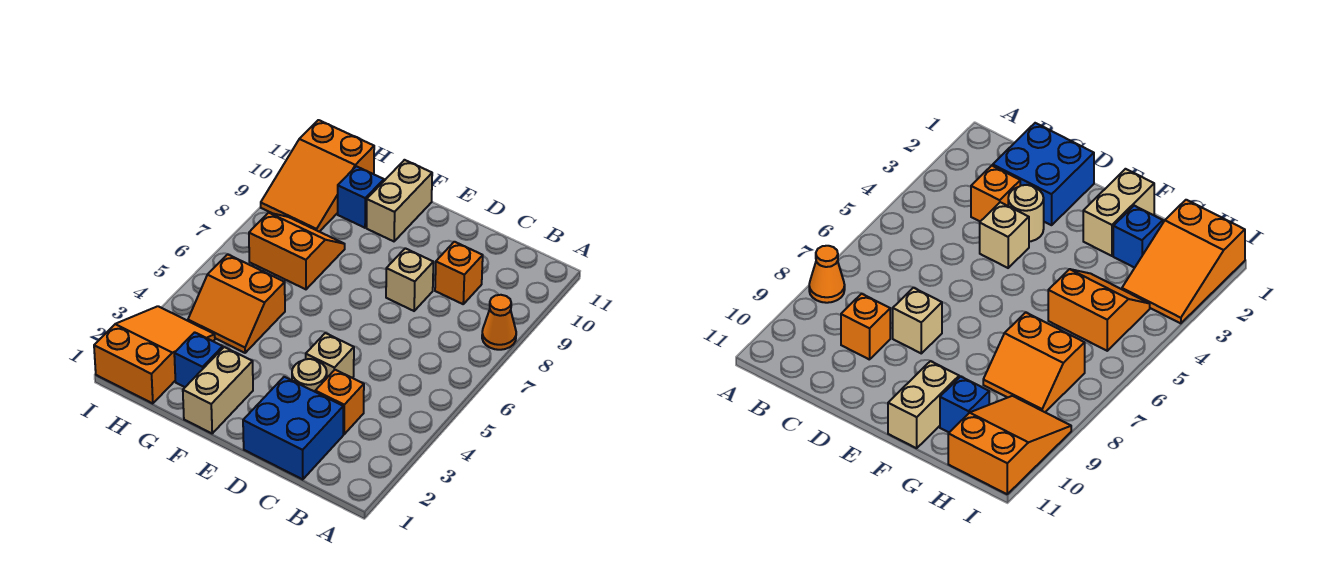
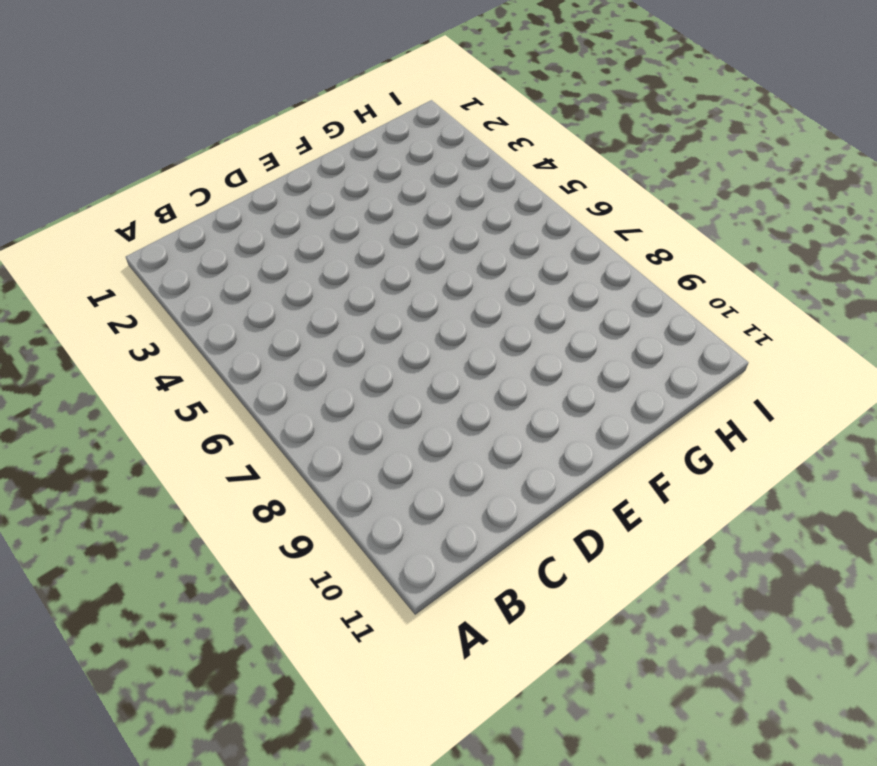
none -> orange 1x1 cone [482,295,516,350]
none -> blue 2x2 brick [243,377,343,480]
none -> orange 1x1 brick [315,370,364,434]

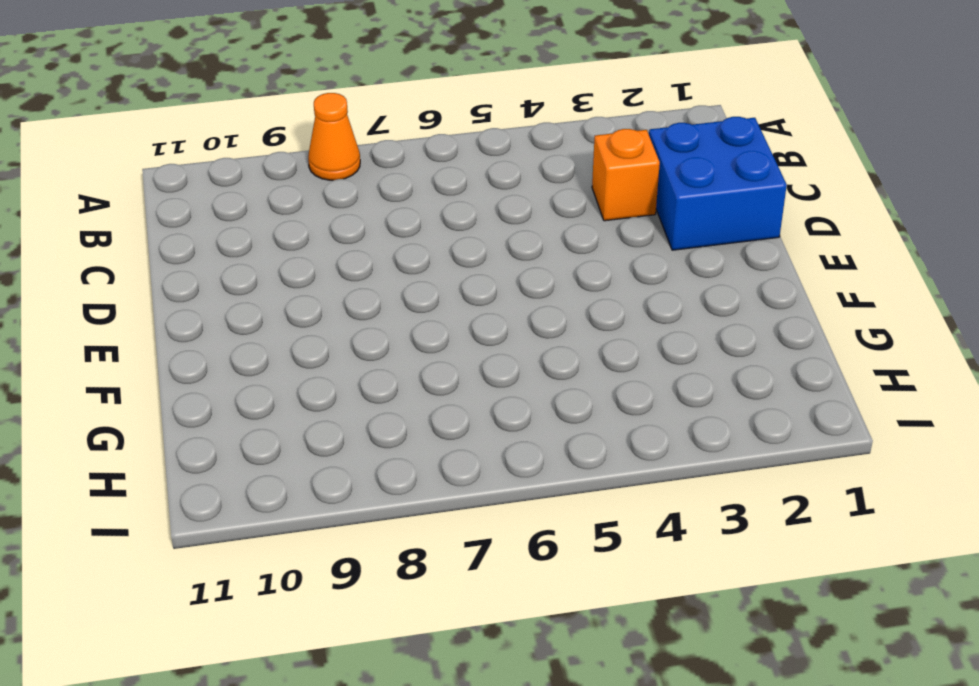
none -> orange 1x1 brick [435,242,483,304]
none -> tan 1x1 round brick [292,359,327,392]
none -> tan 1x1 brick [306,333,354,378]

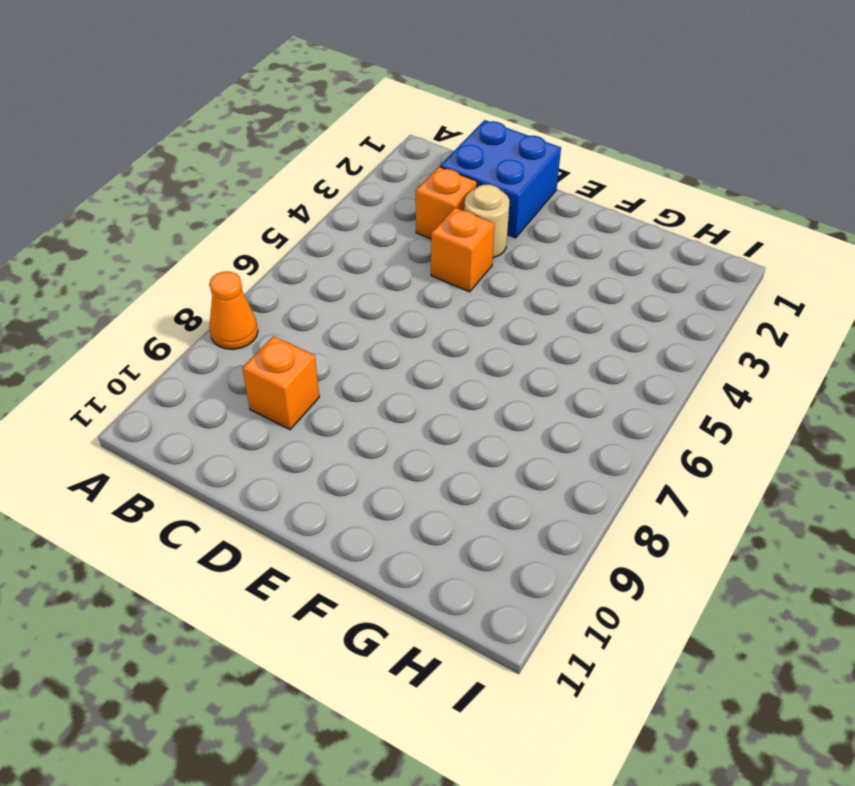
orange 1x1 brick [431,208,495,292] -> tan 1x1 brick [306,333,354,378]
none -> tan 1x1 brick [386,248,433,311]
none -> tan 1x2 brick [183,347,253,433]
none -> tan 1x2 brick [367,160,432,241]

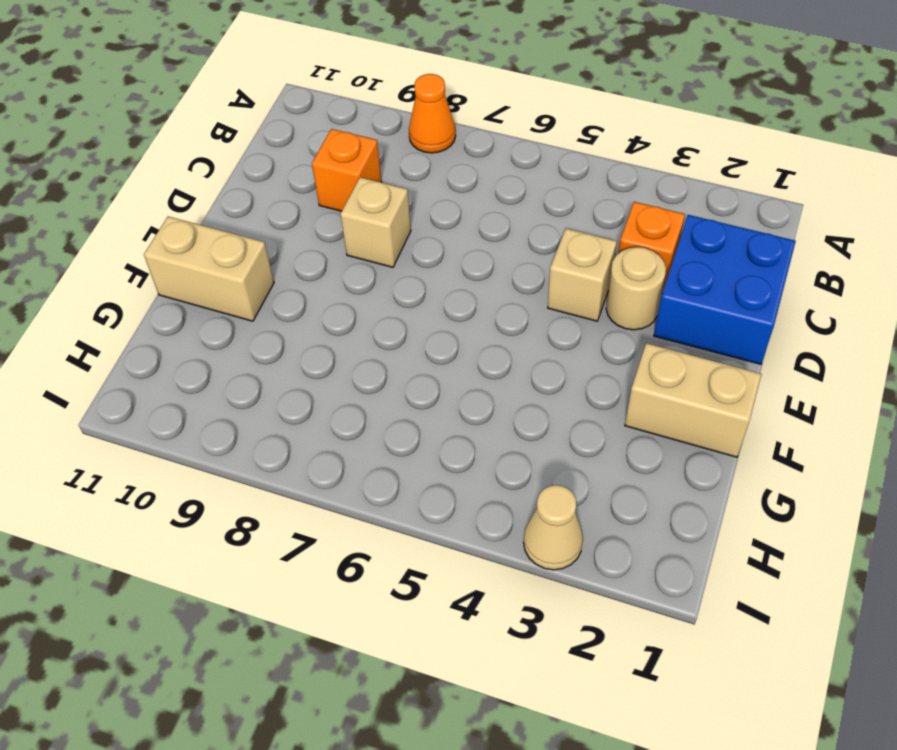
tan 1x1 cone [524,485,583,570] -> orange 2x3 slope [94,306,215,404]
none -> blue 1x1 brick [174,332,223,387]
none -> orange 2x2 slope [188,254,285,353]
none -> orange 2x2 slope [249,213,345,289]

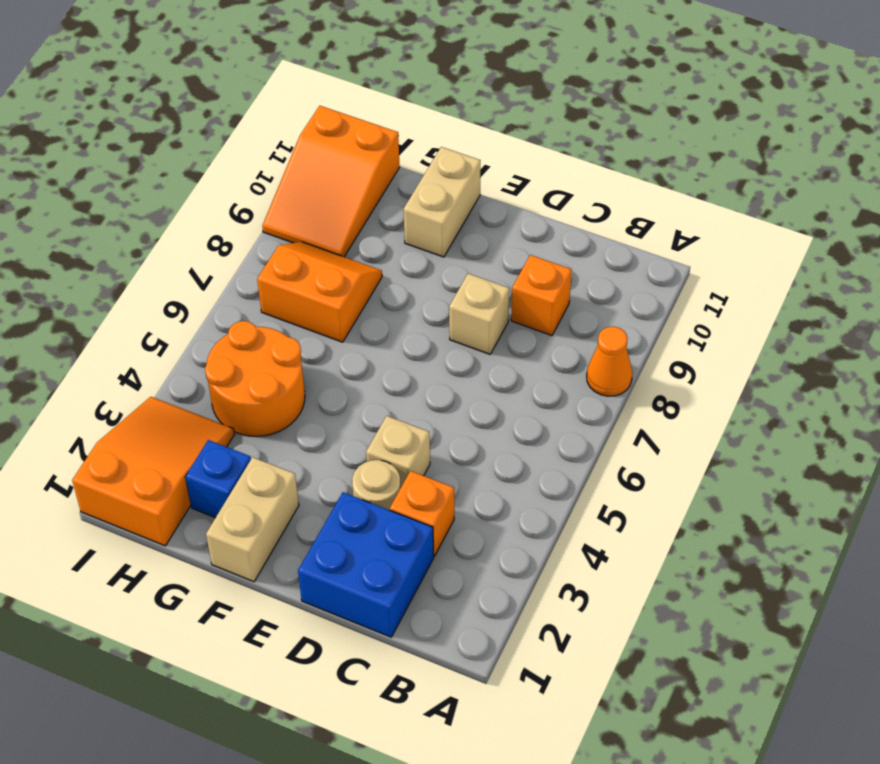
orange 2x2 round brick [205,321,305,436] -> orange 2x2 slope [188,254,285,353]
none -> blue 1x1 brick [338,166,384,228]

